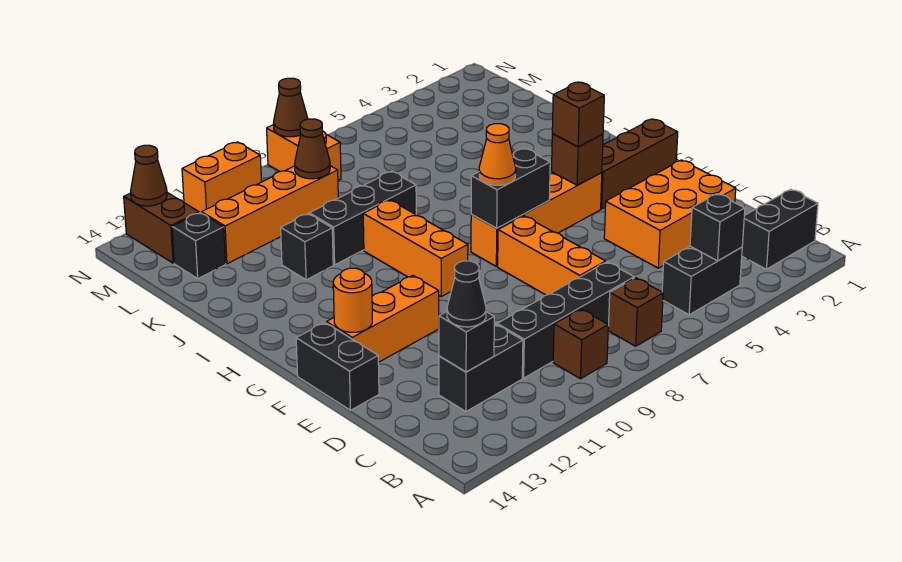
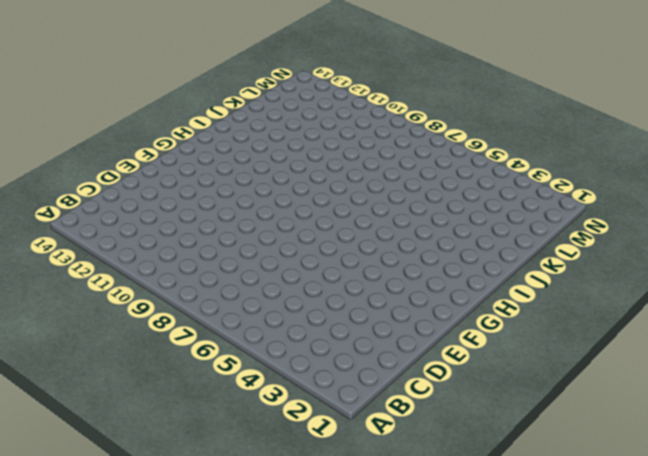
none -> black 1x2 brick [742,189,818,269]
none -> black 1x2 brick [662,246,742,315]
none -> brown 1x1 brick [608,278,663,346]
none -> brown 1x1 brick [553,309,608,379]

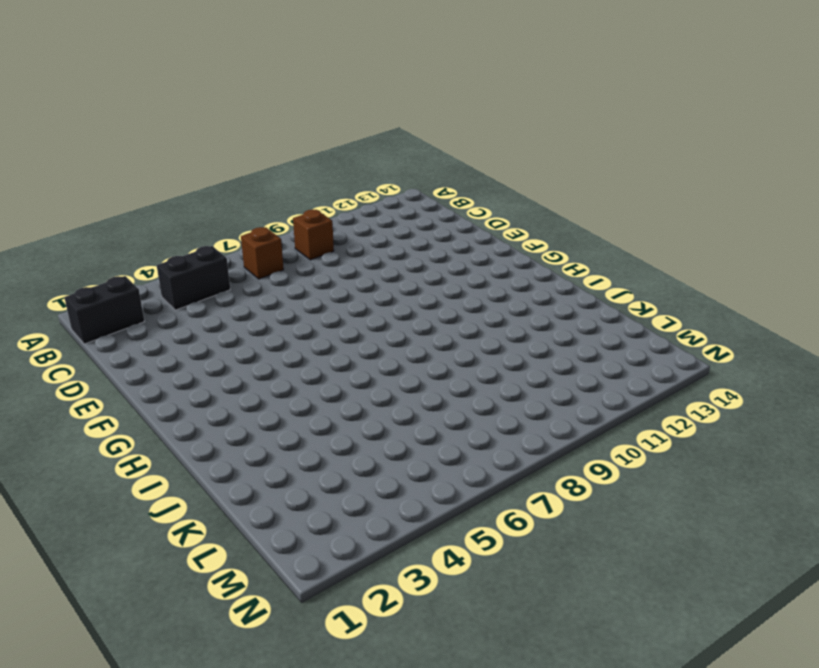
none -> black 1x4 brick [497,262,634,378]
none -> black 1x2 brick [439,324,523,412]
none -> orange 2x3 brick [604,160,736,268]
none -> orange 1x3 brick [498,216,606,295]

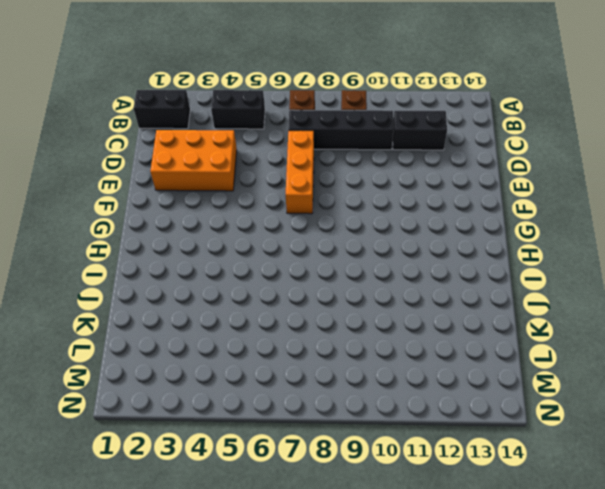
none -> black 1x2 brick [296,323,379,410]
none -> orange 1x3 brick [326,275,439,362]
none -> brown 1x3 brick [601,119,678,209]
none -> orange 1x4 brick [471,172,602,266]

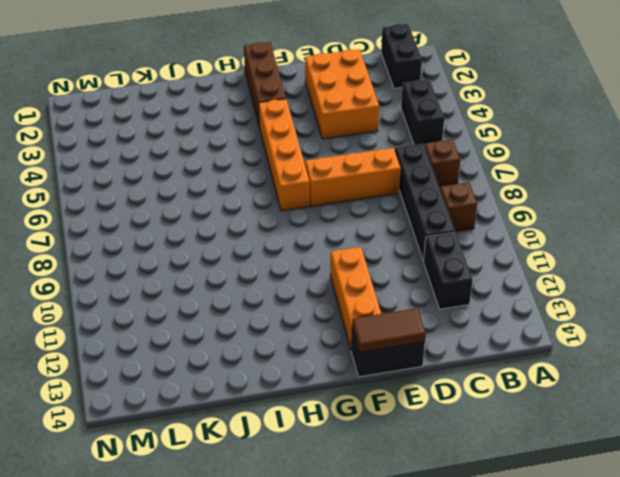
brown 1x2 tile [352,308,426,352] -> none
none -> orange 1x3 brick [363,200,468,296]
none -> black 1x3 brick [309,171,416,265]
none -> black 1x1 brick [281,214,333,280]
none -> orange 1x4 brick [202,166,338,264]

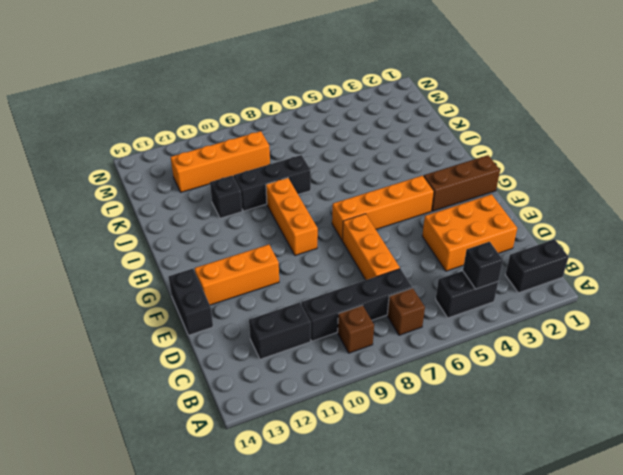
none -> black 1x1 brick [172,213,226,278]
none -> orange 1x2 brick [267,125,341,181]
none -> brown 1x2 brick [124,193,199,263]
none -> orange 1x2 brick [182,142,262,213]

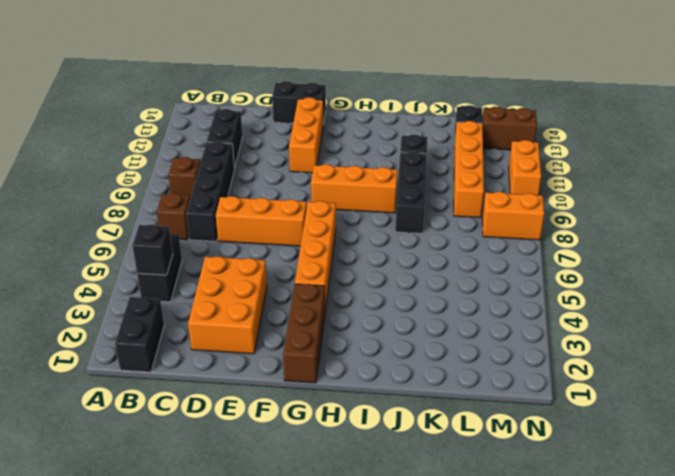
none -> black 1x1 brick [439,312,494,372]
none -> orange 1x1 round brick [333,268,372,332]
none -> brown 1x1 brick [552,134,603,185]
none -> black 1x2 brick [471,148,550,228]

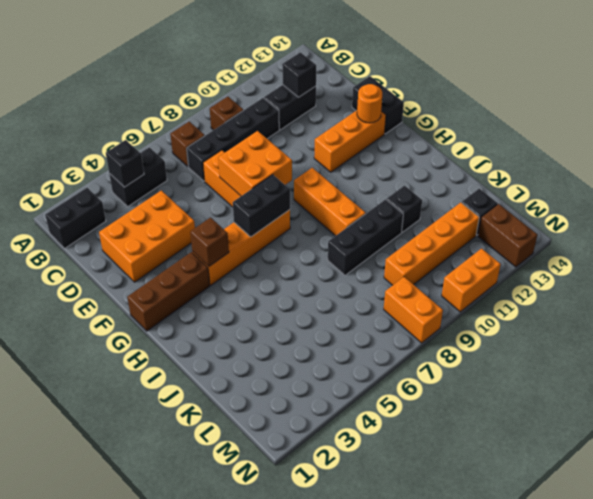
orange 2x2 brick [218,131,292,196] -> none
none -> brown 1x1 cone [295,119,330,179]
none -> brown 1x1 cone [274,78,308,137]
none -> brown 1x1 cone [131,145,167,206]
none -> black 1x1 cone [447,261,486,327]

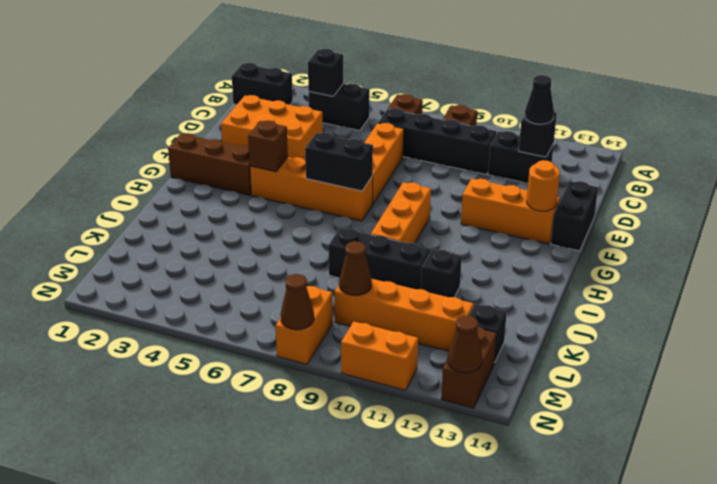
none -> brown 1x1 brick [552,82,604,147]
none -> orange 1x1 cone [479,124,516,185]

